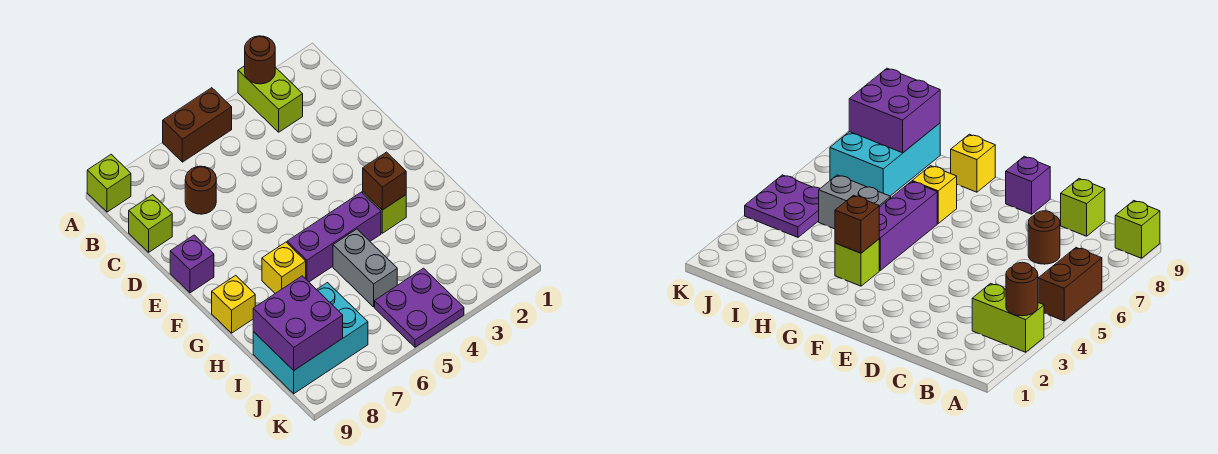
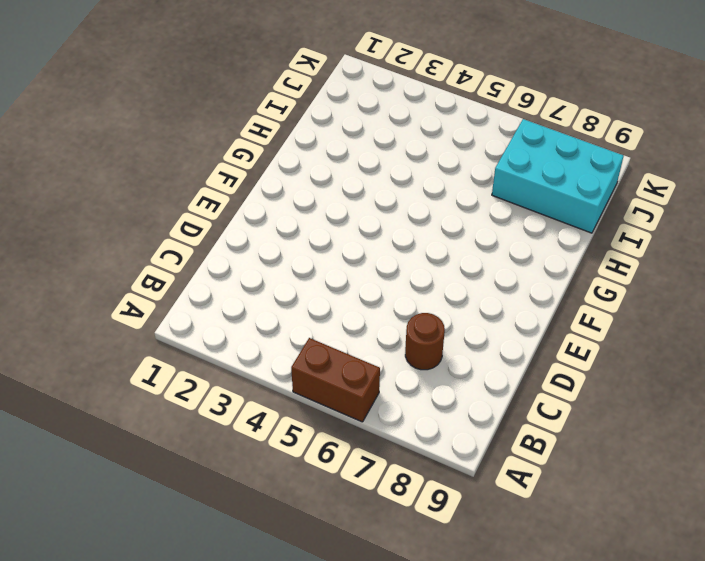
none -> lime 1x2 brick [238,66,303,132]
none -> lime 1x1 brick [87,154,131,212]
none -> lime 1x1 brick [129,195,172,252]

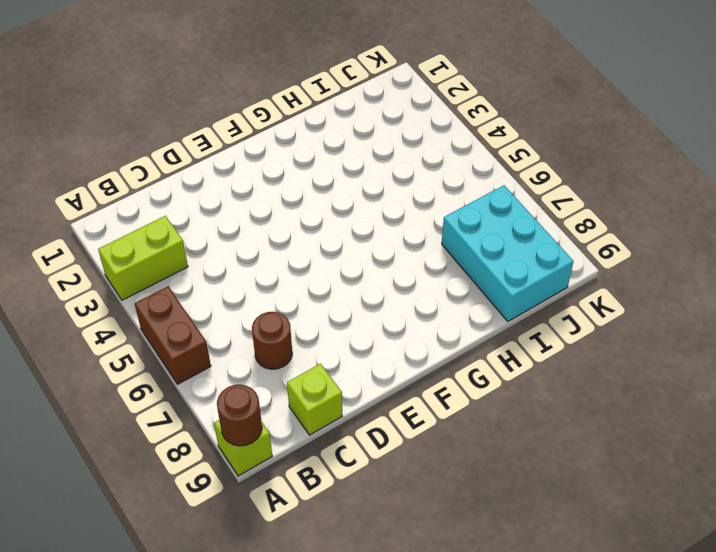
brown 1x1 round brick [217,384,262,446] -> brown 1x1 round brick moved to [245,36,275,84]
none -> purple 1x1 brick [170,235,214,293]
none -> lime 1x1 brick [363,192,406,233]
none -> purple 1x3 brick [287,192,381,282]

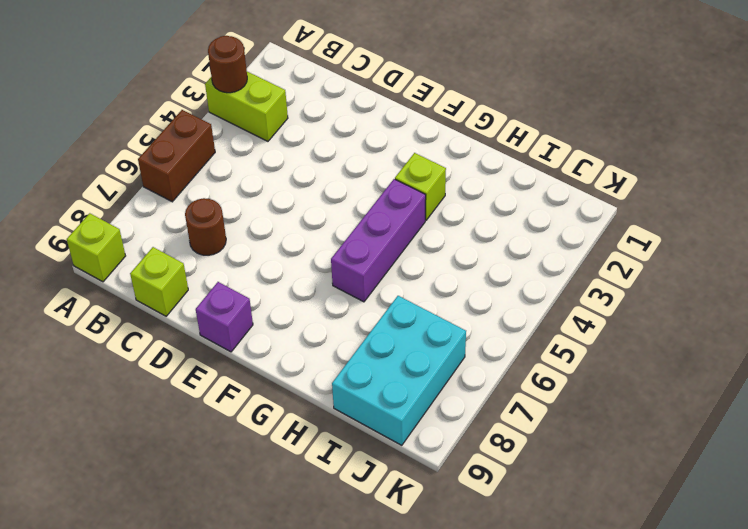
none -> yellow 1x1 brick [262,242,306,293]
none -> yellow 1x1 brick [212,275,255,333]
none -> grey 1x2 brick [333,229,397,307]

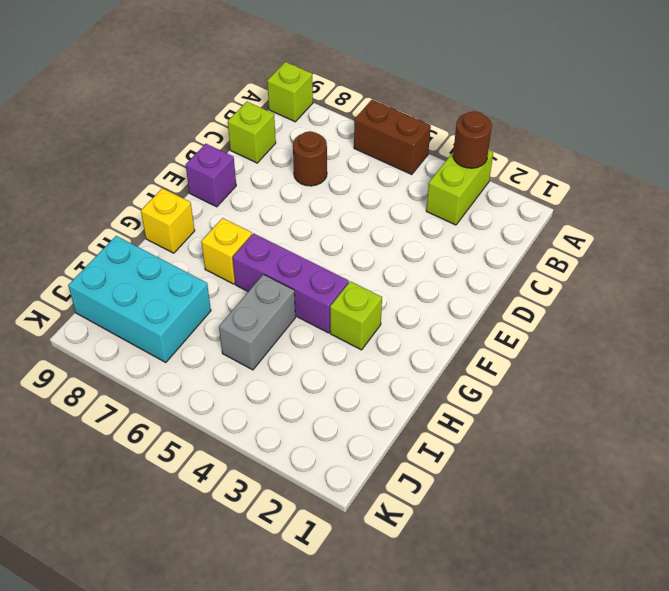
none -> purple 2x2 plate [375,268,464,347]
none -> brown 1x1 brick [363,152,406,210]
none -> purple 2x2 brick [253,276,343,370]

